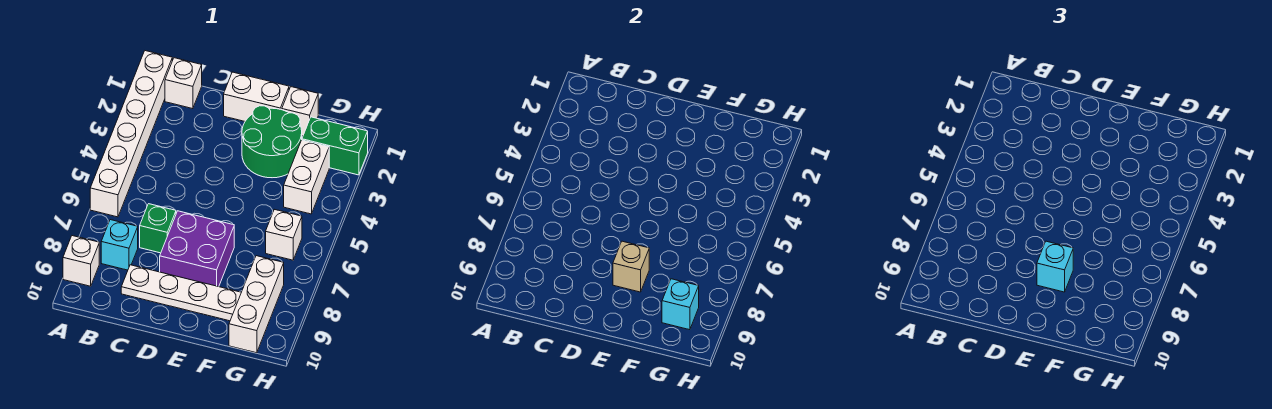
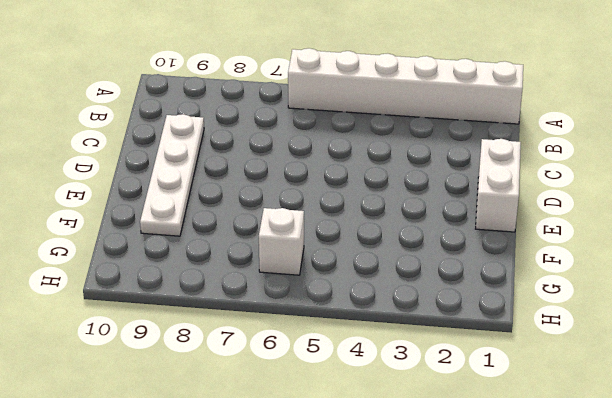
none -> white 1x1 brick [63,236,99,286]
none -> white 1x1 brick [165,58,202,109]
none -> cyan 1x1 brick [101,220,138,270]

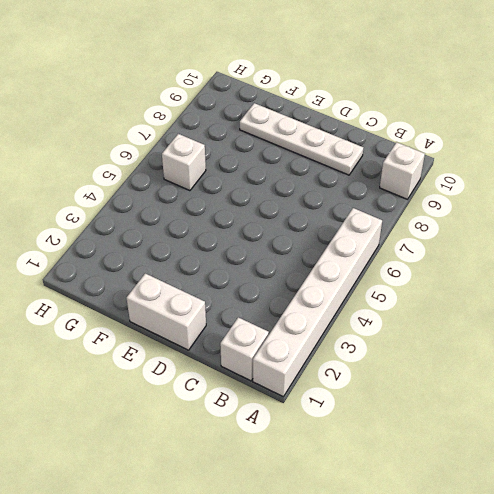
none -> cyan 1x1 brick [101,220,138,270]
none -> green 1x1 brick [140,204,176,253]
none -> purple 2x2 brick [160,211,234,287]

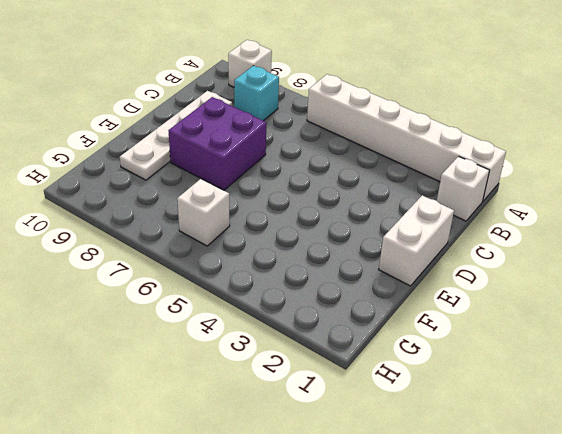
none -> green 1x1 brick [140,204,176,253]
none -> green 2x2 round brick [242,106,302,178]
none -> white 1x1 brick [282,87,318,136]

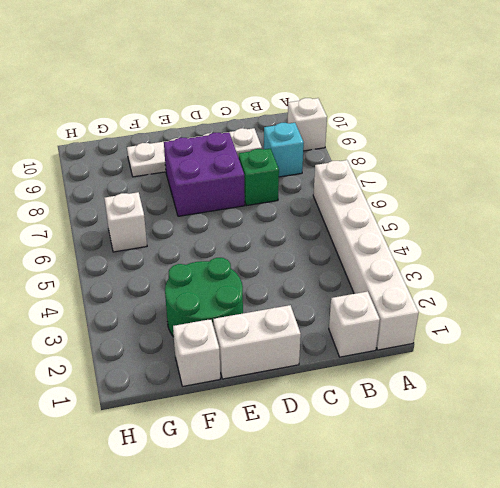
none -> green 1x2 brick [302,117,368,175]
none -> white 1x2 brick [284,140,329,214]
none -> white 1x3 brick [229,256,284,353]

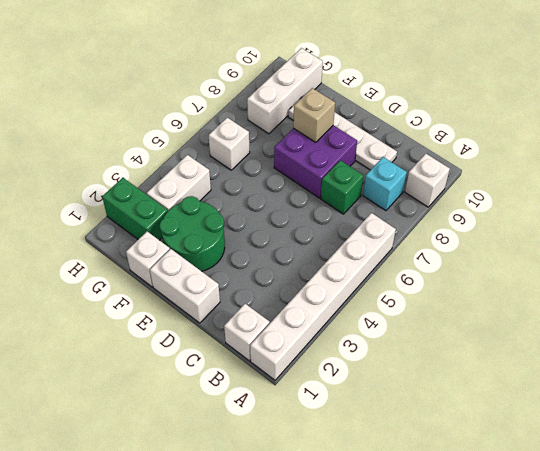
none -> cyan 1x1 brick [662,279,699,330]
none -> cyan 1x1 brick [1037,241,1073,292]

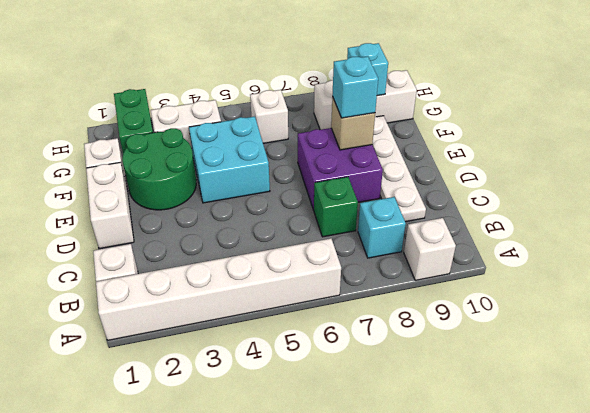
cyan 2x2 brick [189,116,270,203] -> none

